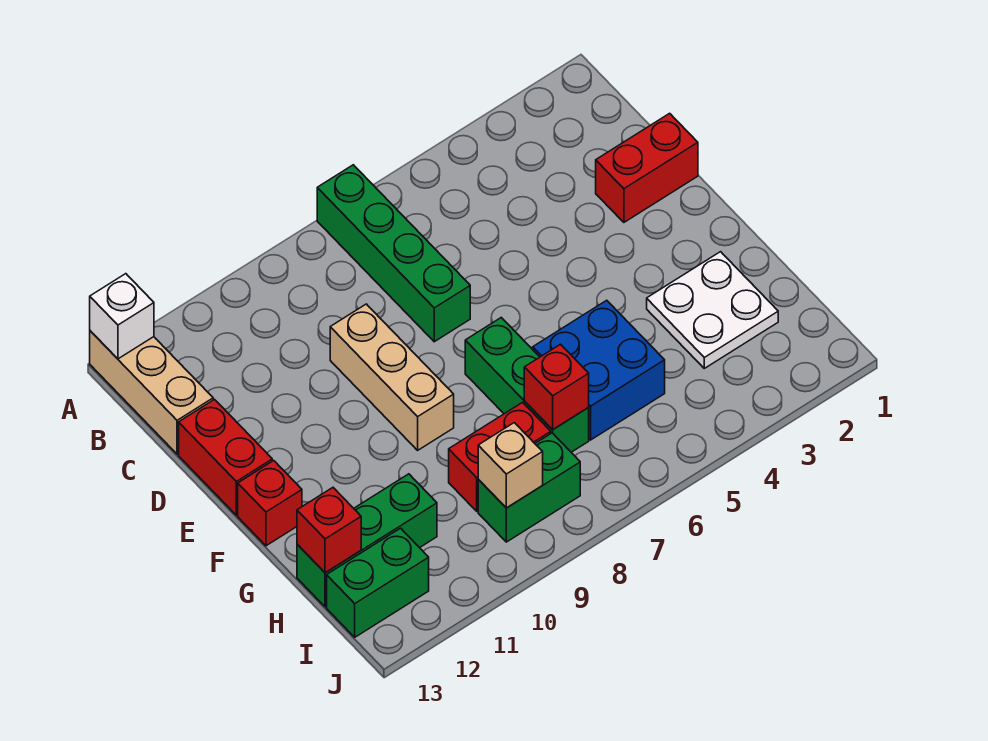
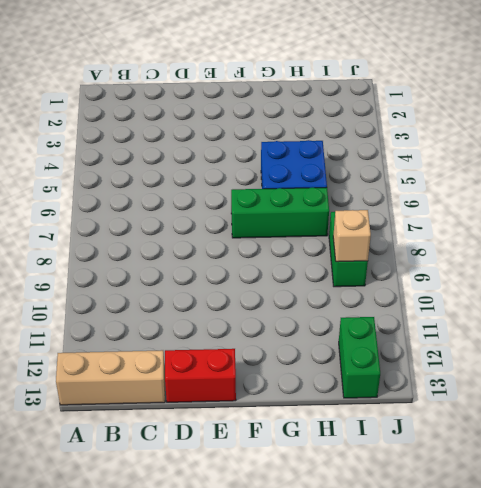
none -> green 1x4 brick [317,165,470,342]
none -> red 1x2 brick [596,113,698,222]
none -> tan 1x3 brick [330,304,454,450]

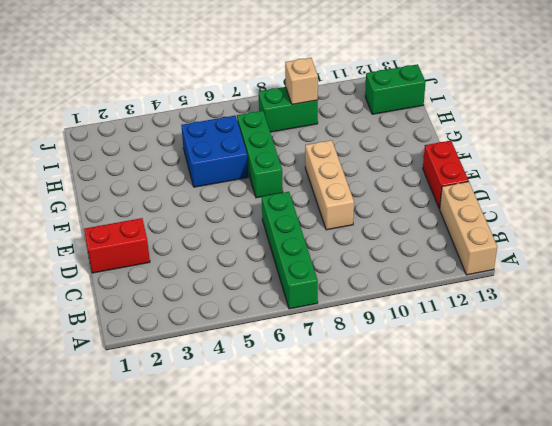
none -> red 1x1 brick [238,461,302,546]
none -> white 2x2 plate [647,252,778,368]
none -> red 1x2 brick [449,402,551,511]

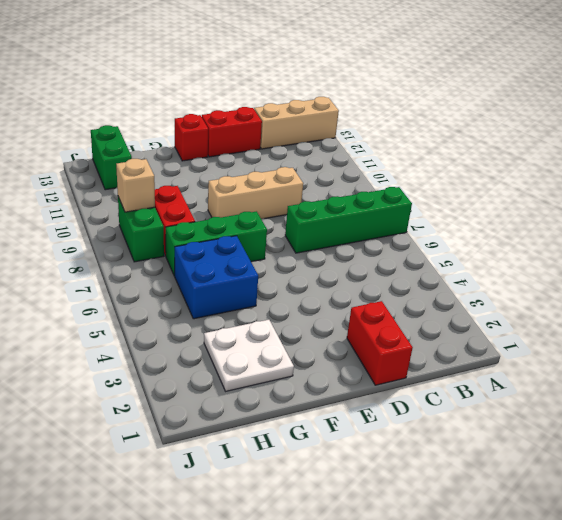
none -> green 1x3 brick [297,474,437,607]
none -> white 1x1 brick [90,274,154,359]
none -> red 1x1 brick [524,344,589,430]

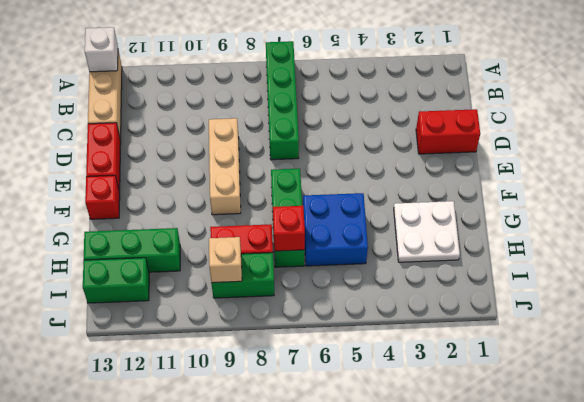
none -> red 1x1 brick [297,488,361,573]

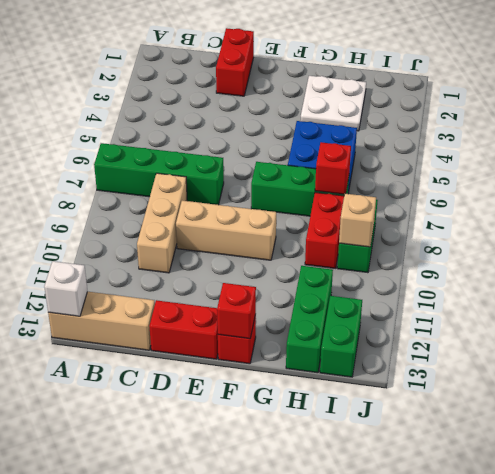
tan 1x3 brick [137,173,187,273] -> none
red 1x1 brick [217,283,256,339] -> red 1x1 brick moved to [297,488,361,573]

